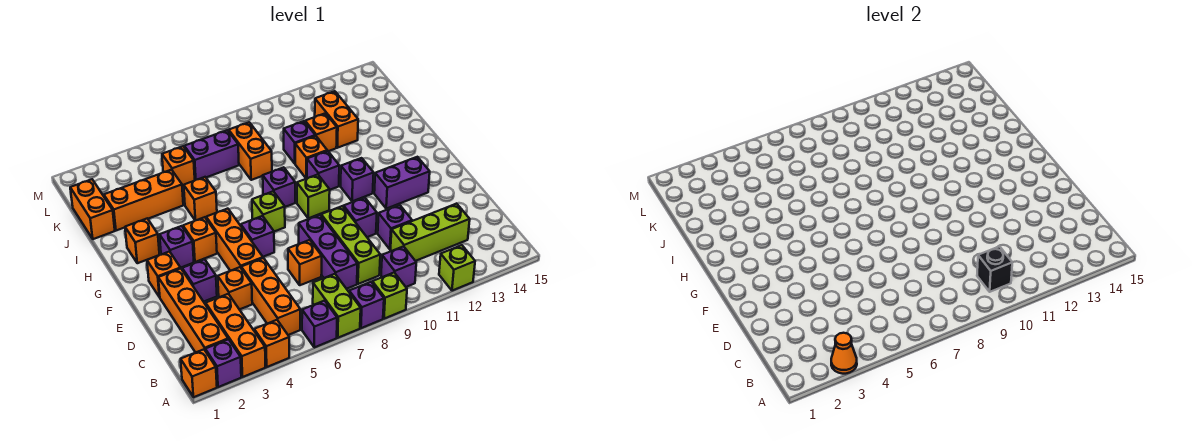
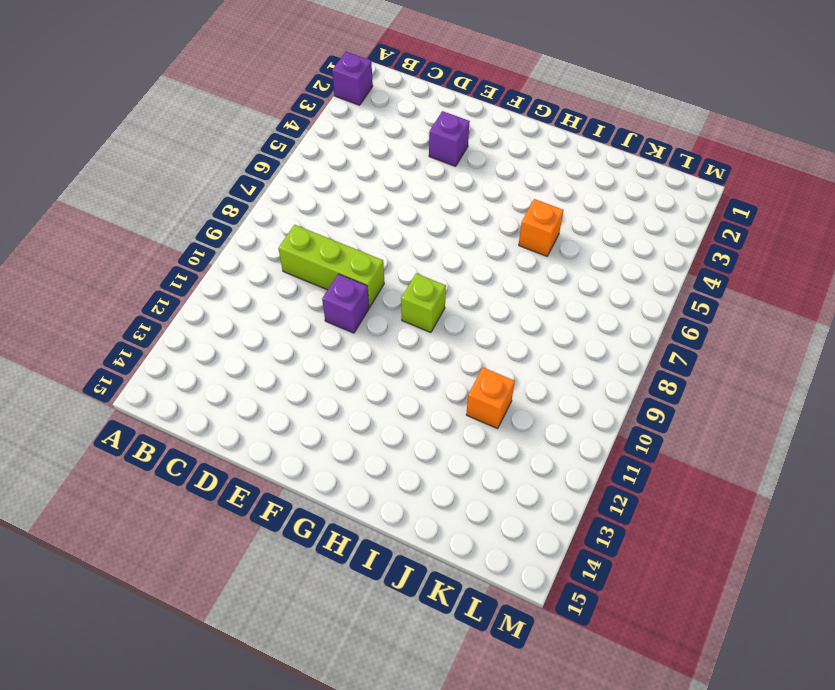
none -> orange 1x1 brick [181,349,217,397]
none -> orange 1x3 brick [206,294,265,377]
none -> orange 1x1 brick [254,320,289,367]
none -> purple 1x1 brick [302,301,337,347]

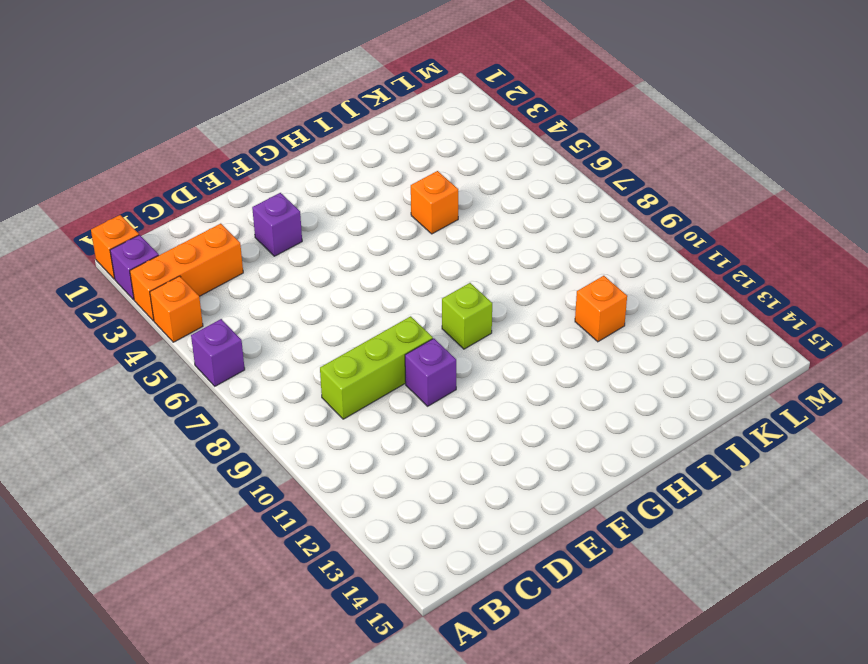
none -> lime 1x2 brick [313,274,361,338]
none -> purple 1x1 brick [349,282,384,328]
none -> lime 1x1 brick [372,273,407,319]
none -> lime 1x1 brick [439,245,475,291]

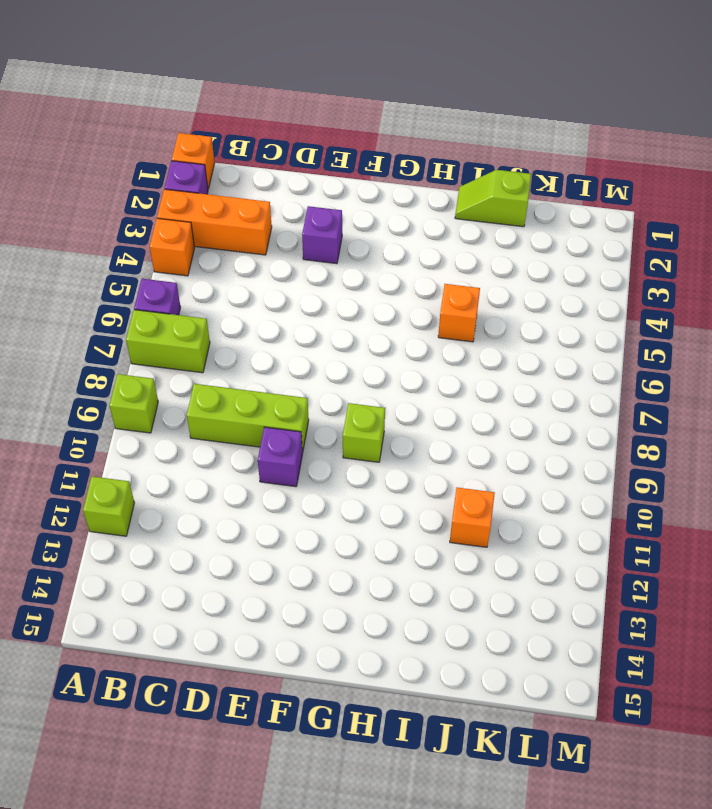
lime 1x2 slope [455,170,531,227] -> orange 1x2 brick [70,179,115,239]
none -> purple 1x1 brick [349,282,384,328]
none -> orange 1x4 brick [158,269,228,353]
none -> orange 1x3 brick [241,258,300,335]
none -> purple 1x1 brick [381,246,416,287]

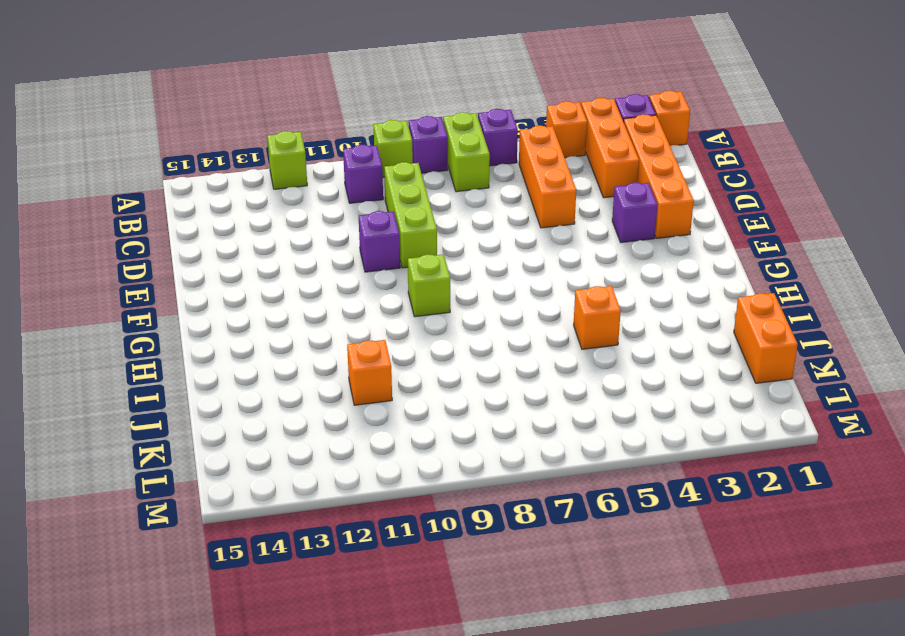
none -> purple 1x3 brick [299,215,358,289]
none -> lime 1x3 brick [391,204,470,261]
none -> orange 1x1 brick [218,267,252,310]
none -> orange 1x1 brick [288,240,322,285]

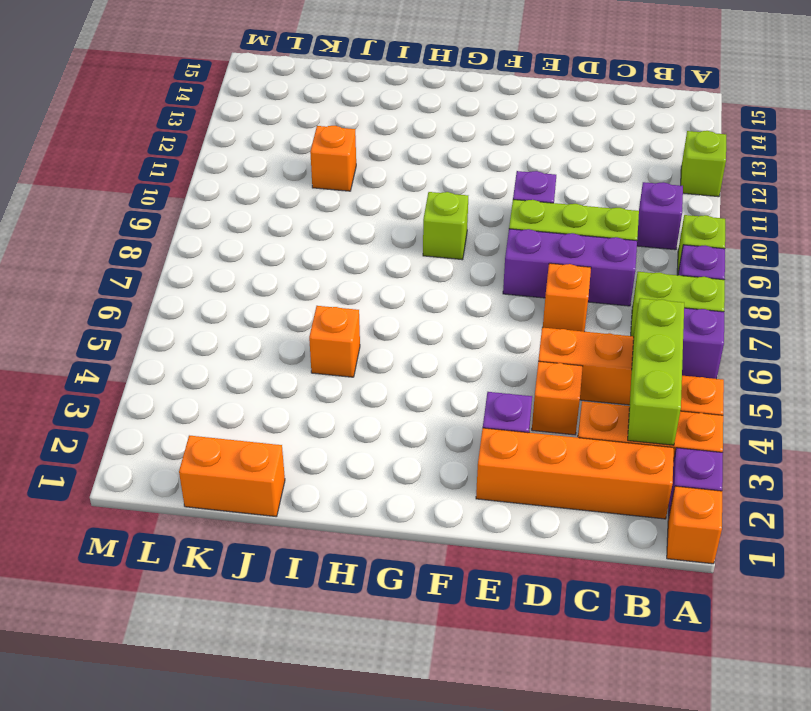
lime 1x3 brick [628,298,684,445] -> lime 1x3 brick moved to [391,204,470,261]
none -> purple 1x1 brick [378,205,412,249]
none -> orange 1x3 brick [206,209,263,271]
none -> orange 1x1 brick [147,252,181,297]
none -> purple 1x1 brick [241,216,274,257]

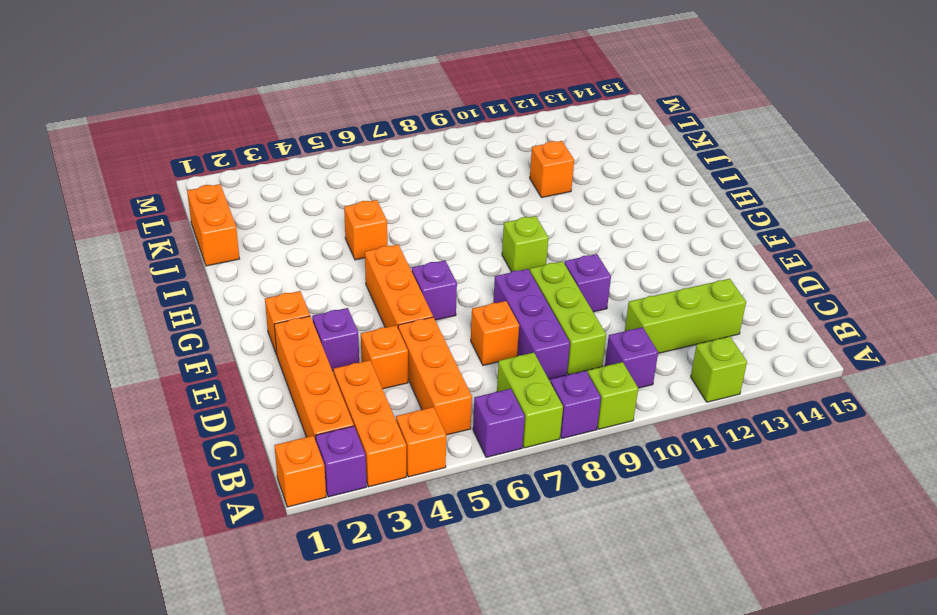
none -> purple 1x1 brick [378,205,412,249]
none -> purple 1x2 brick [374,157,430,209]
none -> purple 1x1 brick [160,226,194,268]
none -> orange 1x1 brick [183,217,217,262]

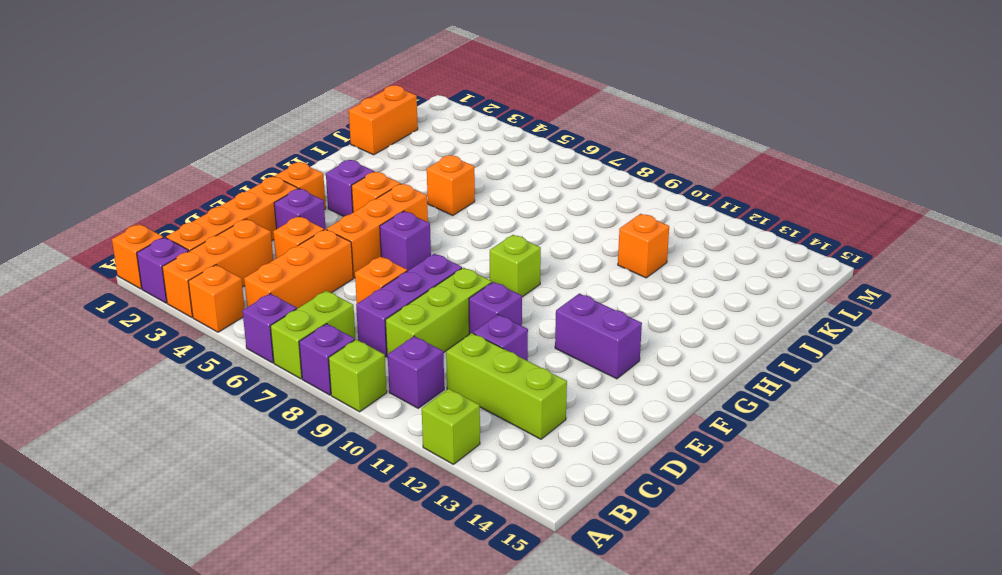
none -> lime 1x1 brick [252,191,285,232]
none -> purple 1x1 brick [341,158,374,201]
none -> orange 1x1 brick [125,218,159,263]
none -> purple 1x1 brick [263,167,295,207]

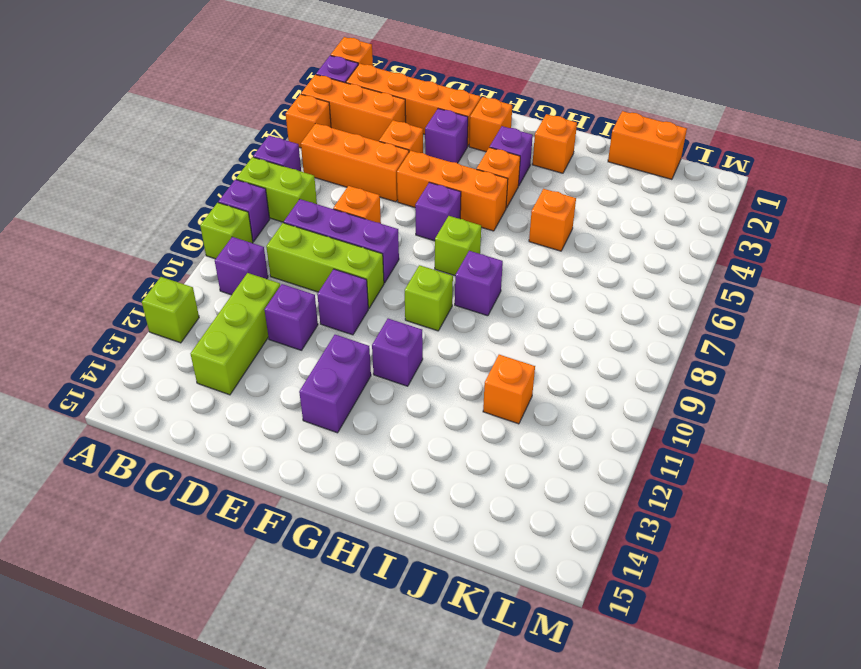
none -> purple 1x1 brick [307,151,339,190]
none -> orange 1x1 brick [295,136,327,179]
none -> orange 1x3 brick [104,170,183,231]
none -> orange 1x2 brick [229,122,272,180]

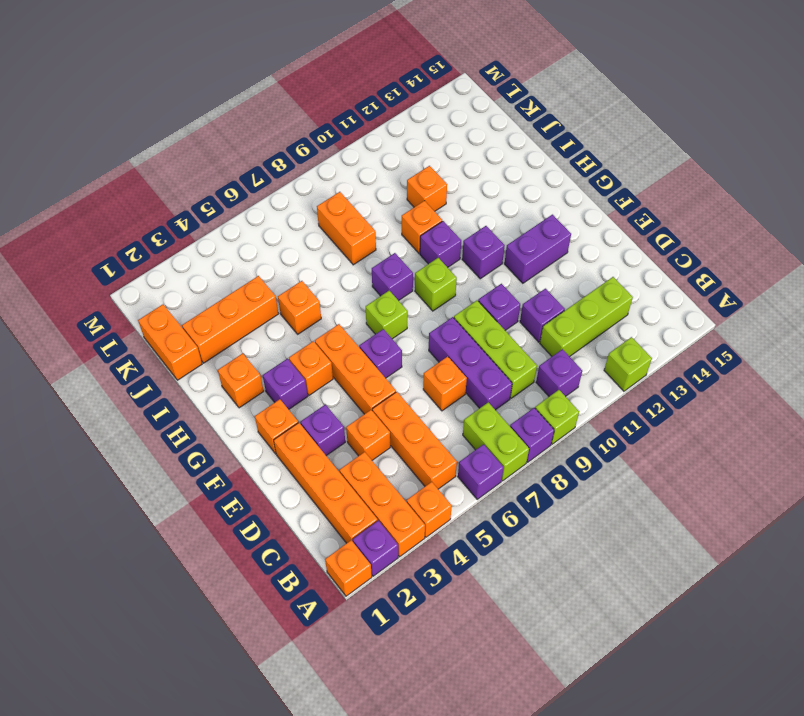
none -> purple 1x1 brick [284,121,315,163]
none -> orange 1x2 brick [315,91,358,148]
none -> orange 1x1 brick [162,146,195,186]
none -> purple 1x2 brick [184,130,239,180]

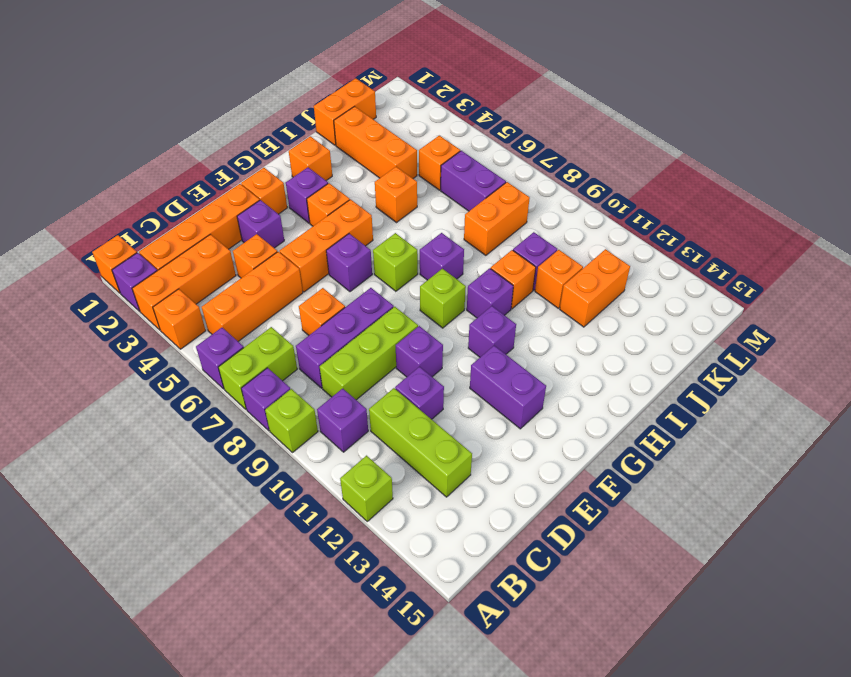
none -> orange 1x1 cone [831,333,857,374]
none -> black 1x1 brick [977,246,1012,292]

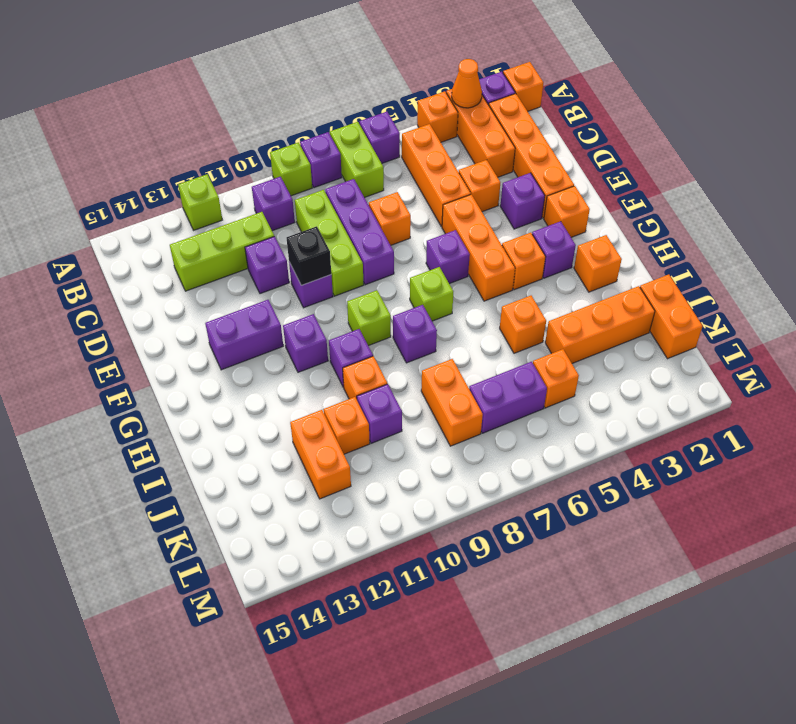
black 1x1 brick [287,226,331,285] -> black 1x1 brick moved to [977,246,1012,292]

